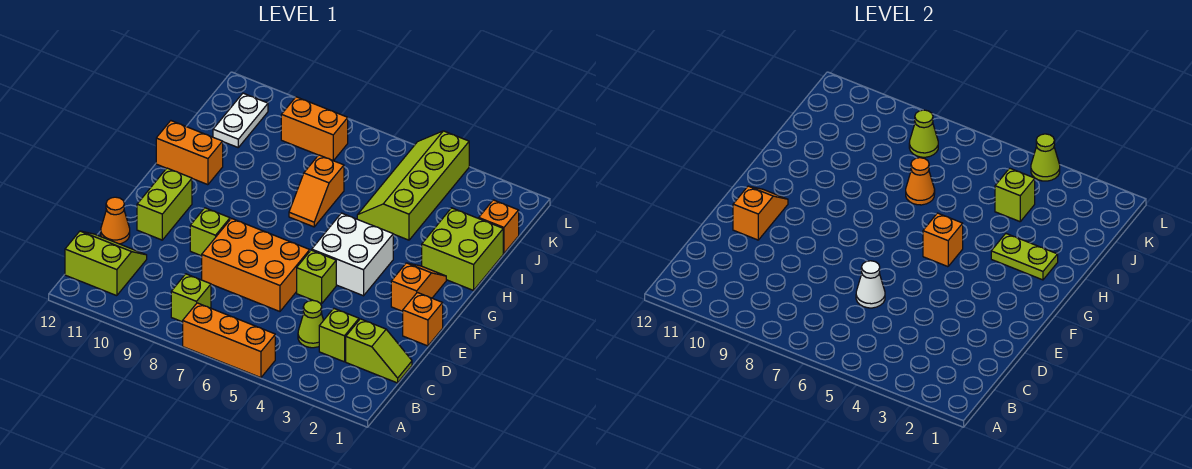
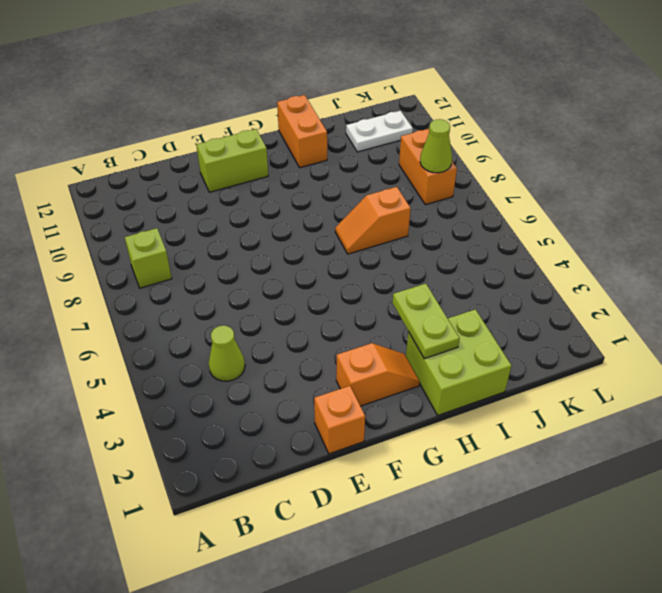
none -> orange 1x3 brick [183,303,275,378]
none -> lime 2x2 slope [65,231,147,296]
none -> lime 1x2 slope [346,319,412,383]

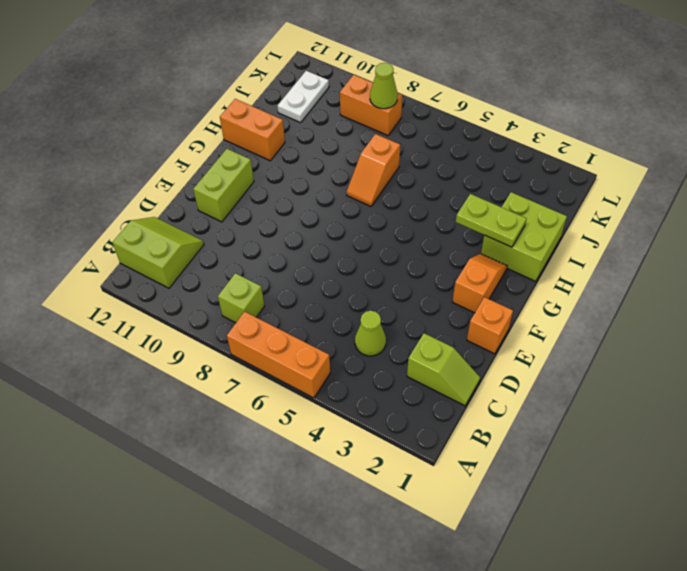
none -> lime 1x1 brick [319,309,359,362]
none -> orange 2x3 brick [202,218,310,311]
none -> orange 1x1 cone [101,197,130,244]

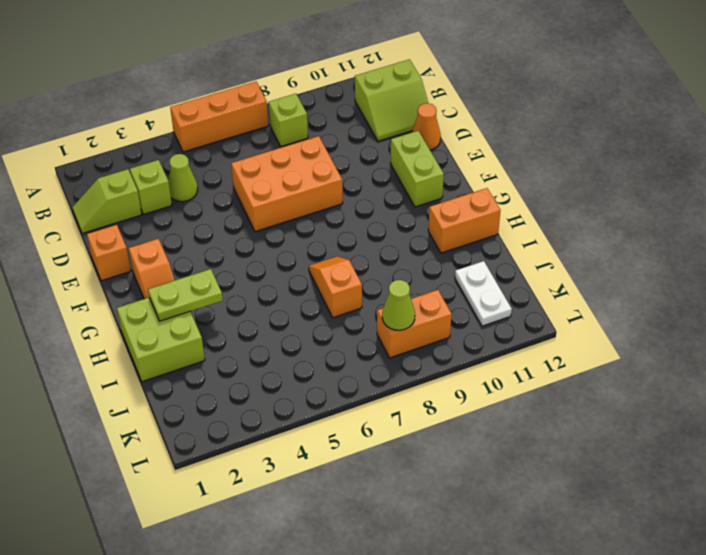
none -> lime 1x1 brick [297,250,336,304]
none -> lime 1x1 brick [190,208,230,256]
none -> white 2x2 brick [312,213,393,296]

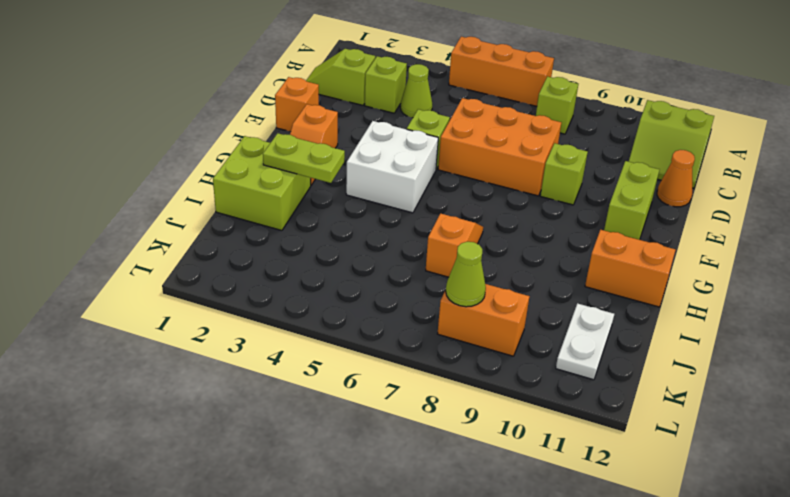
none -> lime 2x4 slope [357,131,469,240]
none -> orange 1x1 brick [479,200,519,253]
none -> white 1x1 cone [856,261,885,308]

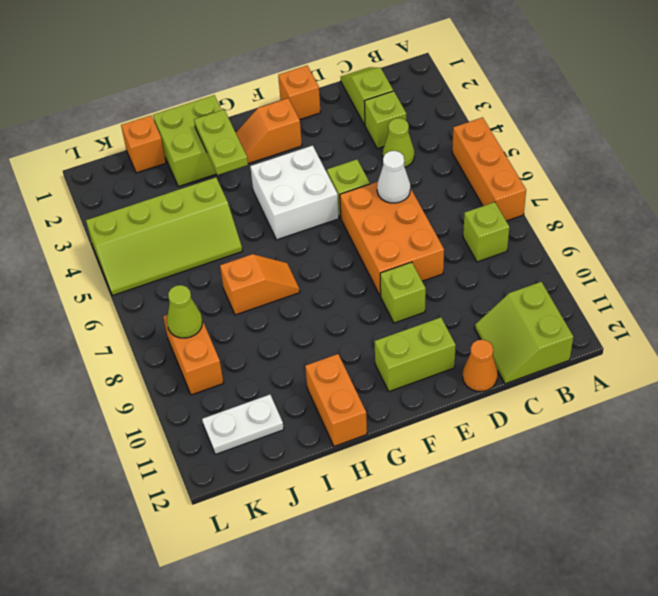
none -> orange 1x2 slope [733,186,788,240]
none -> orange 1x1 brick [923,213,963,267]
none -> orange 1x1 cone [906,158,935,205]

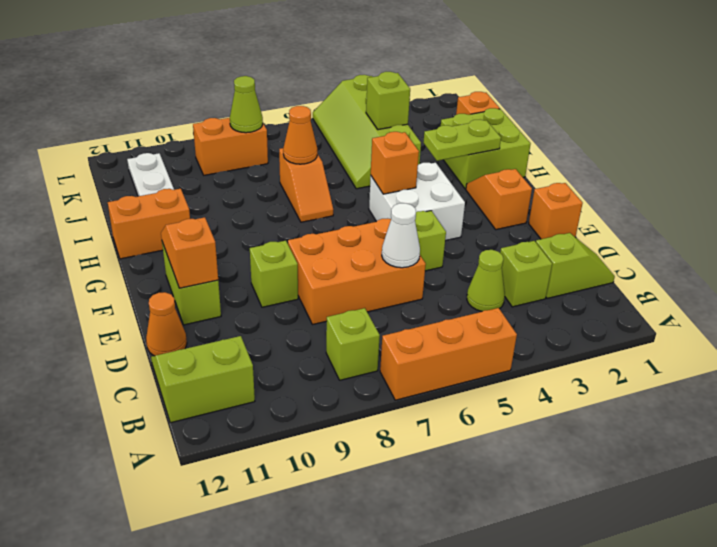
none -> lime 1x1 cone [1031,134,1060,181]

